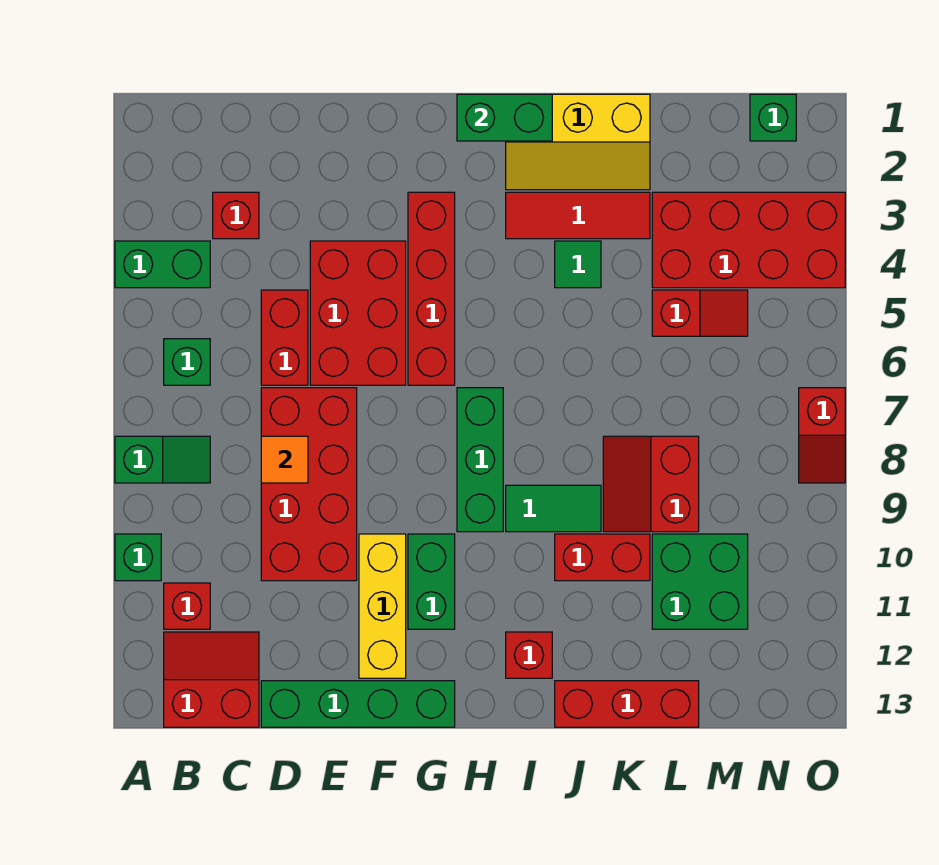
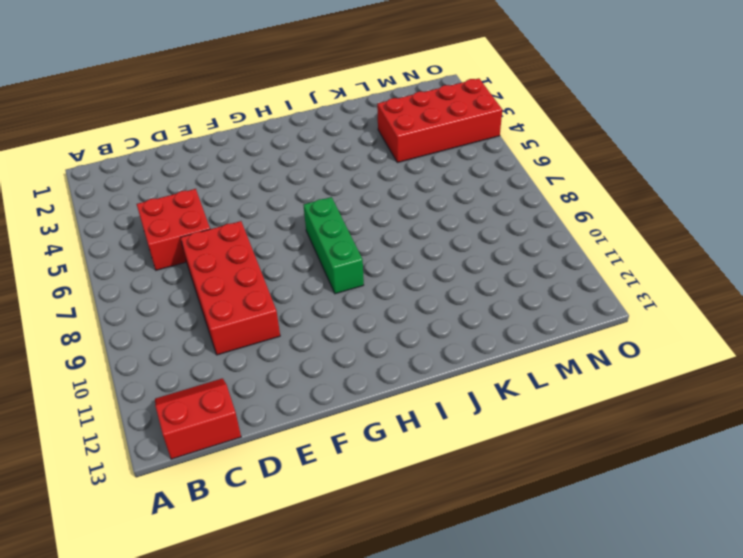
red 2x2 brick [137,189,210,270] -> red 1x2 brick [261,290,308,385]
none -> green 1x2 brick [115,241,210,288]
none -> green 1x2 slope [115,436,210,483]
none -> green 1x1 brick [115,534,161,581]
none -> green 1x1 brick [164,339,210,385]

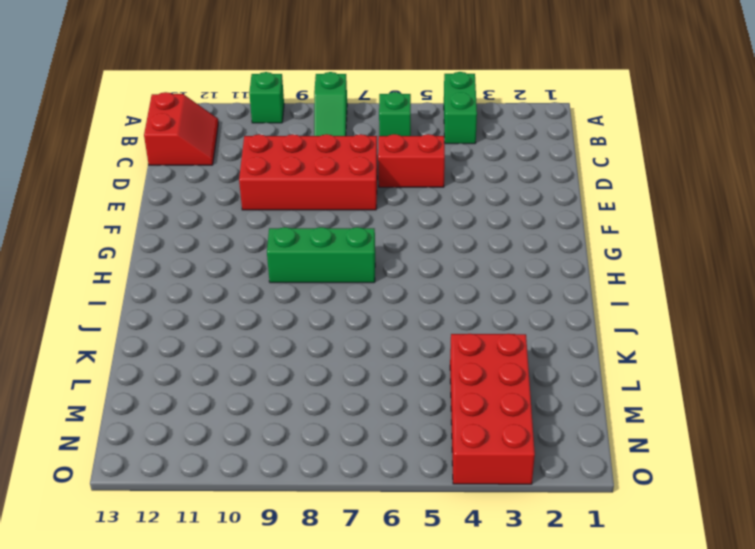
none -> red 1x1 brick [164,583,210,629]
none -> red 1x1 brick [213,192,259,239]
none -> green 1x4 brick [261,681,455,727]
none -> red 2x3 brick [310,241,406,385]

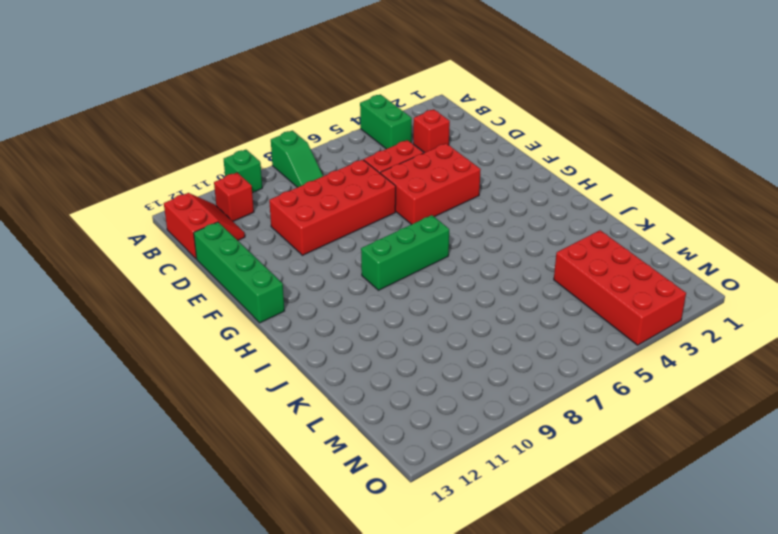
none -> green 1x1 brick [164,339,210,385]
none -> yellow 1x3 brick [359,534,406,678]
none -> red 1x4 brick [408,192,455,385]
none -> green 1x2 brick [408,534,455,629]

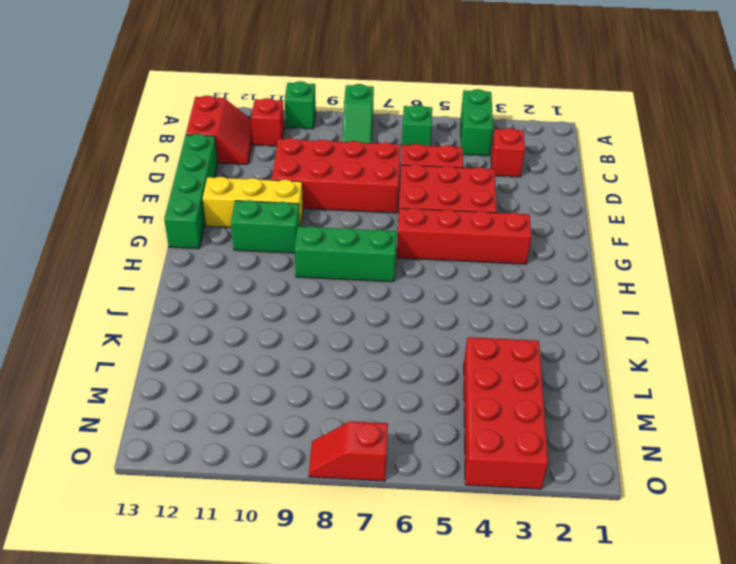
none -> yellow 2x3 slope [506,94,650,190]
none -> red 1x3 tile [506,192,650,239]
none -> green 1x2 tile [506,485,601,532]
none -> red 1x1 brick [506,632,552,678]

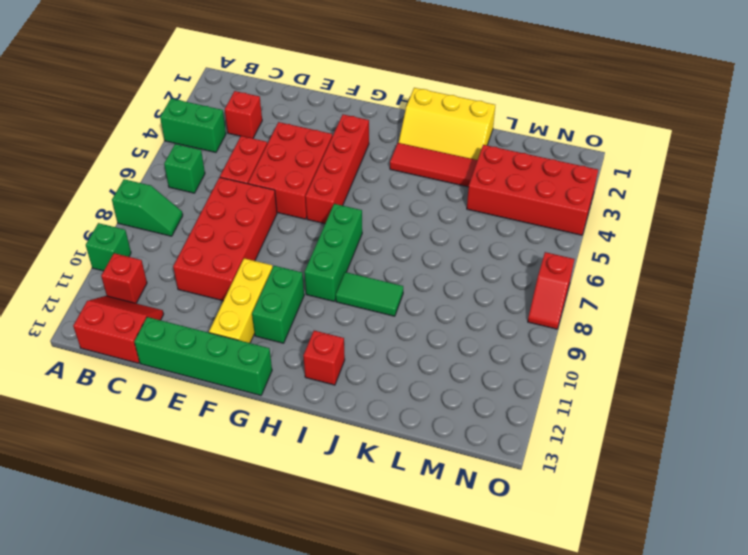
none -> green 1x1 tile [555,241,601,288]
none -> red 1x2 brick [555,534,650,581]
none -> red 1x3 brick [555,681,699,727]
none -> red 2x2 slope [603,436,699,532]

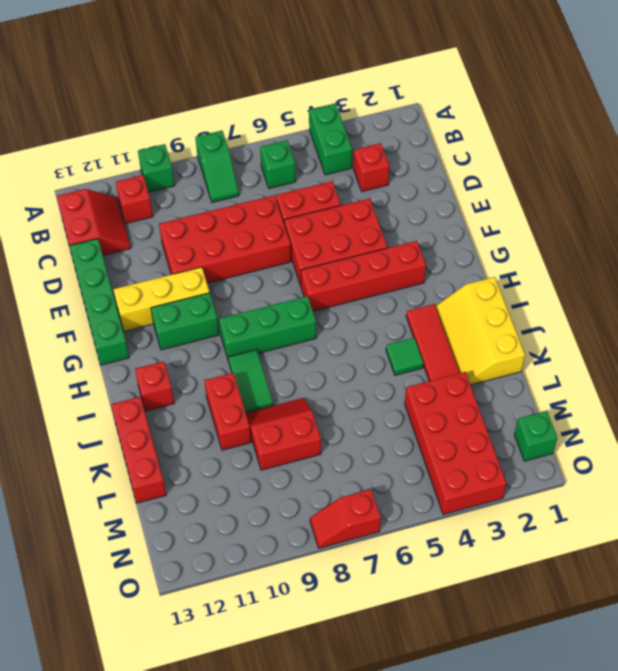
none -> red 1x2 slope [652,290,748,336]
none -> green 2x2 brick [652,534,748,629]
none -> orange 1x1 tile [261,436,308,483]
none -> green 1x2 brick [457,94,552,141]

